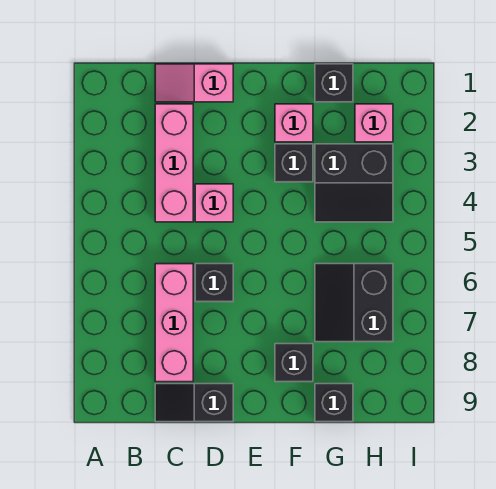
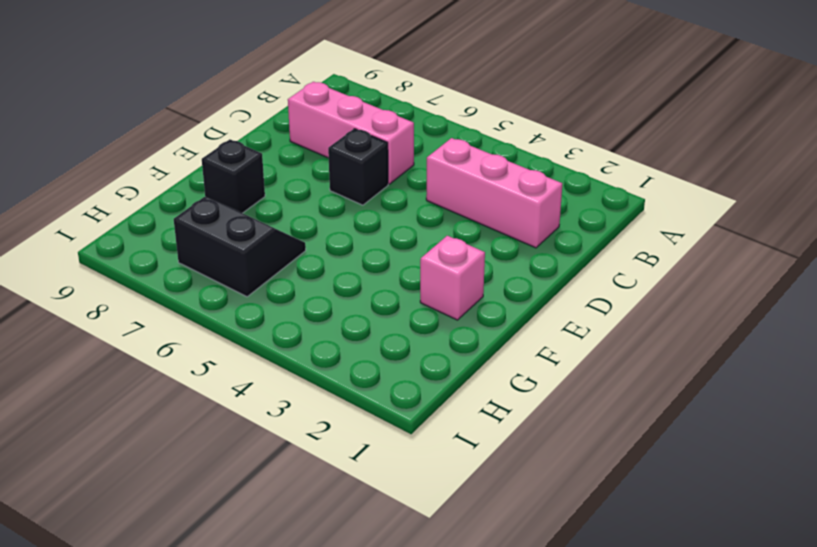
none -> pink 1x2 slope [155,64,233,102]
none -> black 1x2 slope [155,384,233,422]
none -> pink 1x1 brick [195,184,233,222]

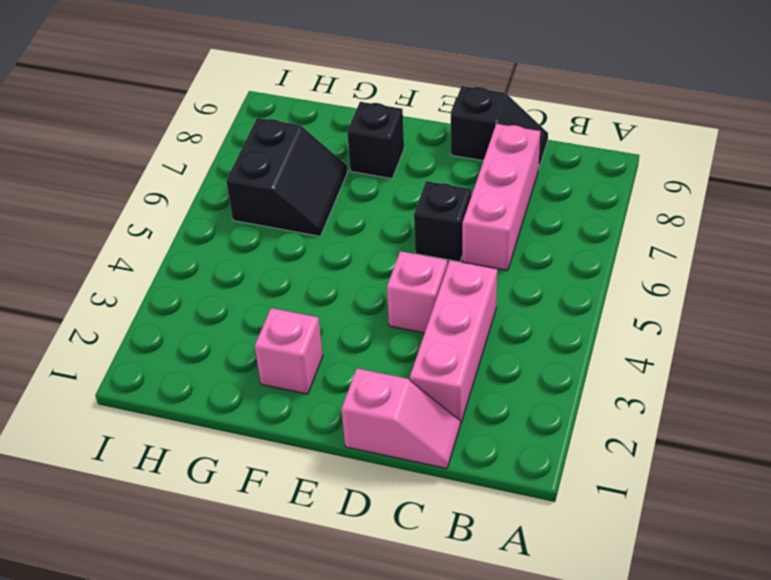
none -> black 1x1 brick [275,144,313,182]
none -> black 1x1 brick [315,64,353,102]
none -> black 2x2 slope [315,144,393,222]

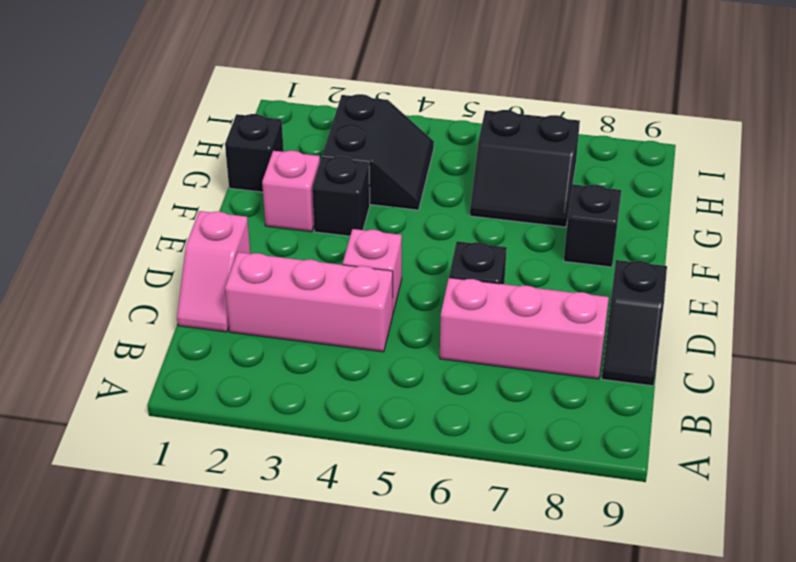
none -> black 1x1 brick [315,384,353,422]
none -> pink 1x1 brick [355,104,393,142]

